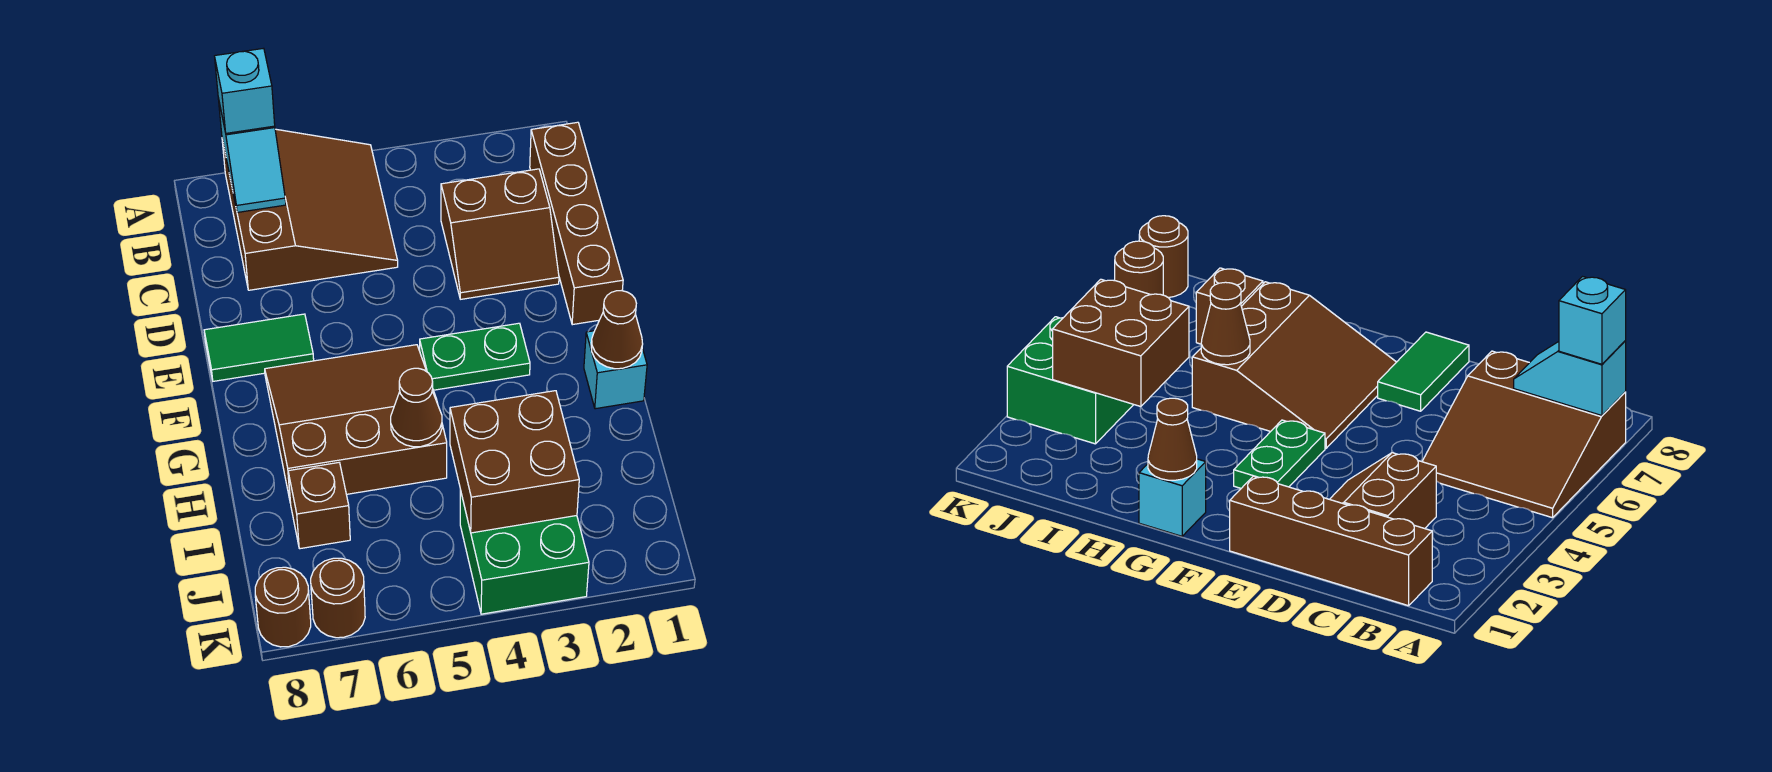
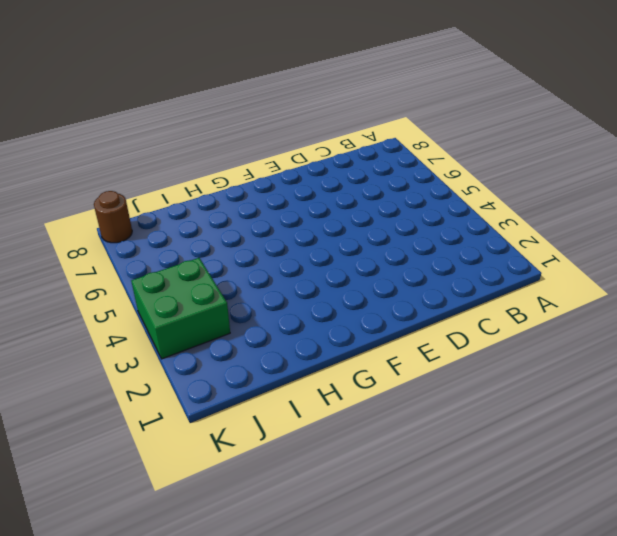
none -> brown 3x3 slope [222,129,398,290]
none -> brown 1x4 brick [530,122,623,325]
none -> brown 2x2 slope [441,169,559,299]

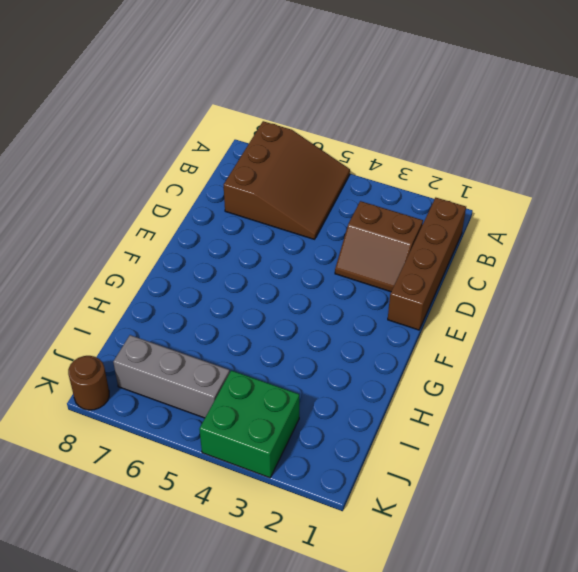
grey 1x3 brick [113,335,230,418] -> none
none -> green 1x2 tile [204,314,314,381]
none -> green 1x2 plate [420,323,530,390]
none -> brown 3x3 slope [265,345,447,503]

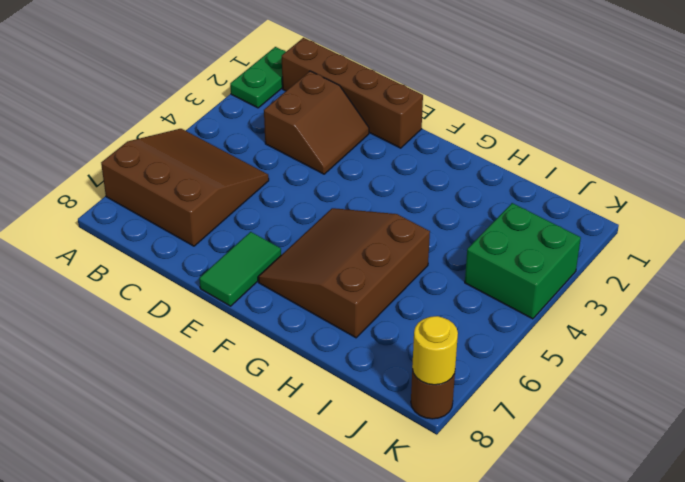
green 1x2 plate [230,47,286,108] -> green 1x2 plate moved to [420,323,530,390]
yellow 1x1 round brick [412,316,458,385] -> none
none -> cyan 1x1 brick [584,331,647,409]
none -> brown 1x1 brick [288,463,350,549]
none -> brown 1x1 round brick [311,558,365,638]

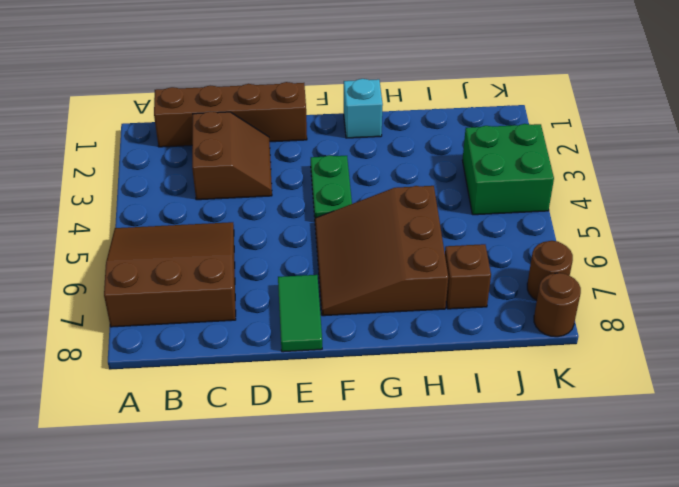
none -> cyan 1x2 slope [218,98,286,213]
none -> brown 1x1 cone [591,291,643,369]
none -> brown 1x1 cone [391,368,442,447]

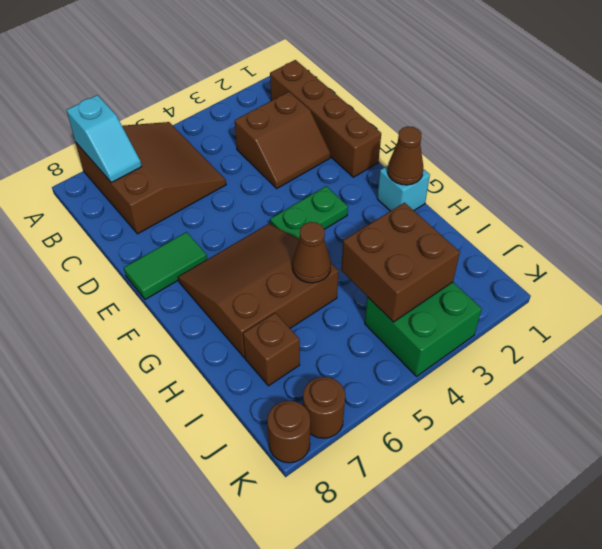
none -> cyan 1x1 brick [215,48,275,133]

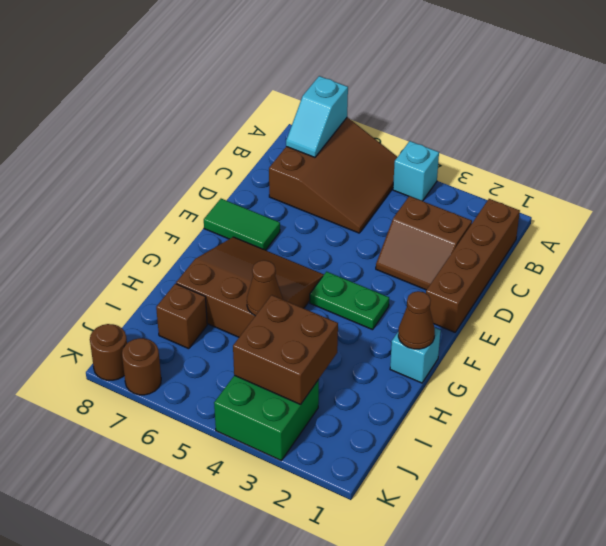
cyan 1x1 brick [393,141,439,201] -> cyan 1x1 brick moved to [215,48,275,133]

